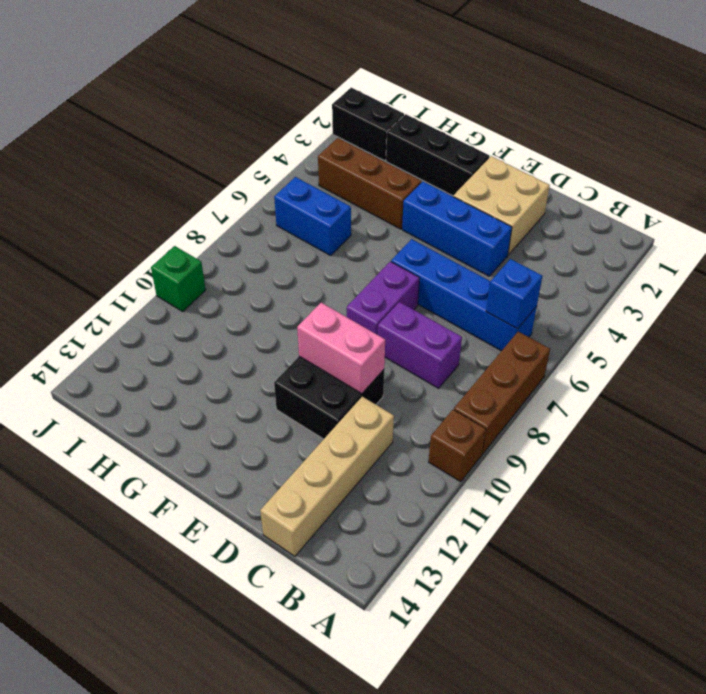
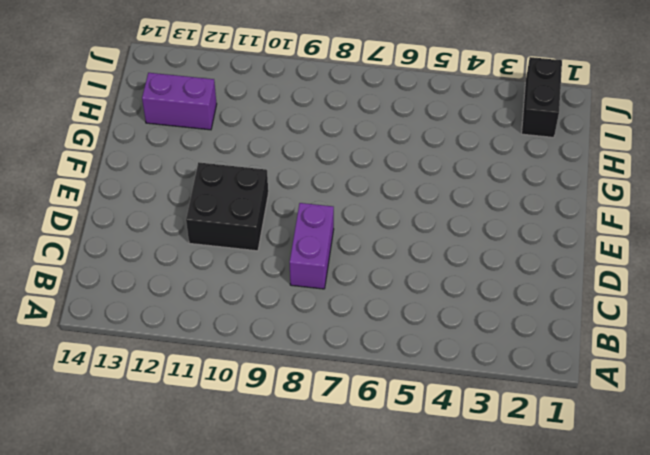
purple 1x2 brick [142,73,217,130] -> purple 1x2 brick moved to [347,261,420,335]
none -> brown 1x3 brick [454,331,550,454]
none -> brown 1x1 brick [429,410,486,482]
none -> blue 1x4 brick [391,239,537,351]

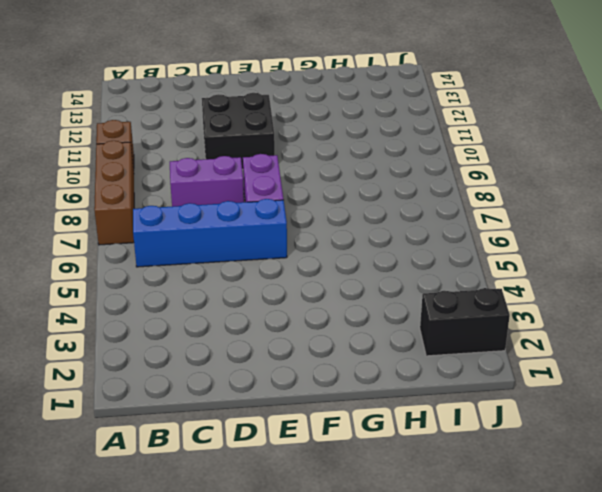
none -> tan 1x4 brick [260,397,394,556]
none -> tan 2x2 brick [453,156,550,255]
none -> blue 1x3 brick [402,182,512,276]

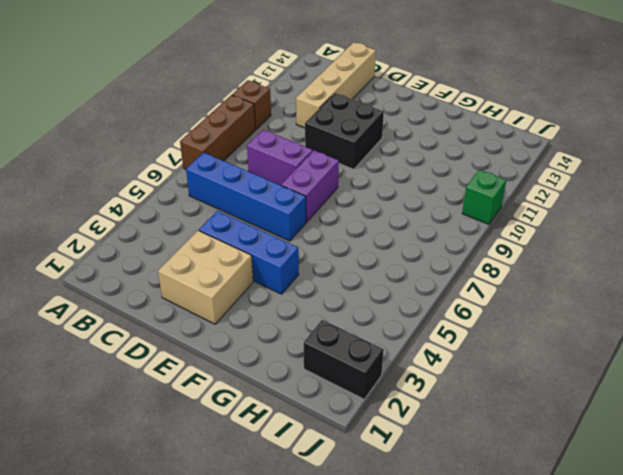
none -> black 1x3 brick [386,114,490,196]
none -> brown 1x3 brick [318,138,421,229]
none -> blue 1x2 brick [274,177,351,256]

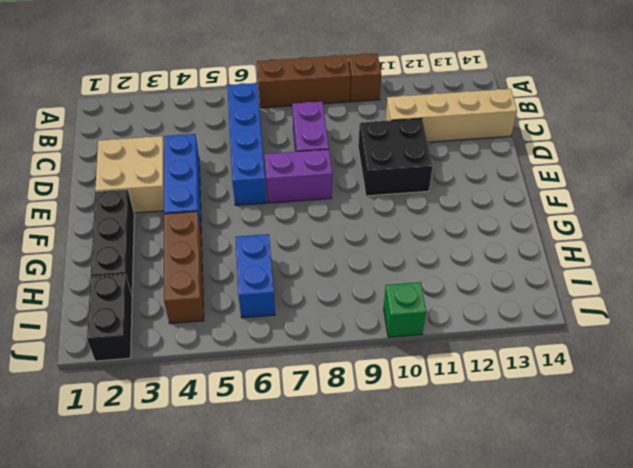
none -> blue 1x1 brick [486,259,542,329]
none -> pink 1x2 brick [297,302,385,393]

